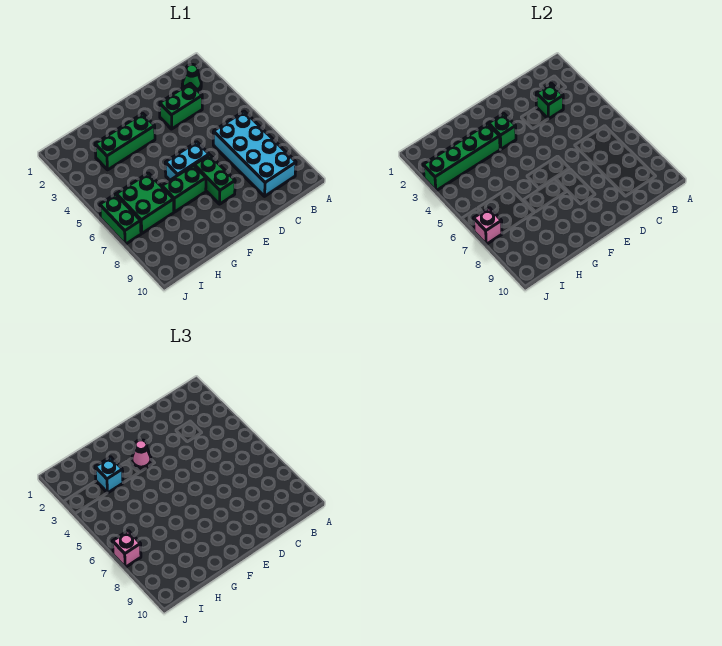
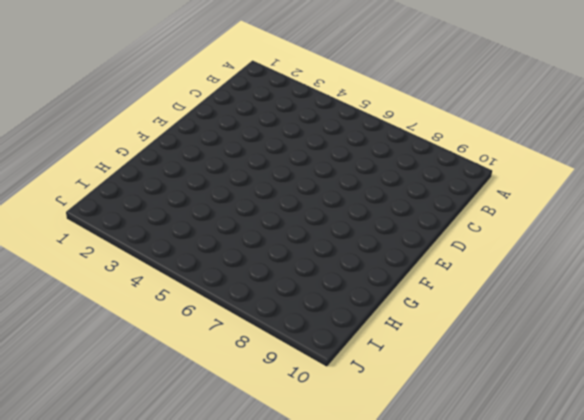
none -> green 1x1 cone [182,64,201,91]
none -> cyan 2x4 brick [213,111,296,196]
none -> green 1x2 brick [160,83,202,129]

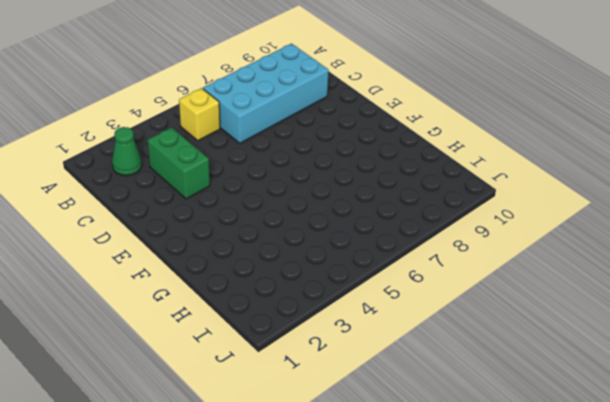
yellow 1x1 brick [179,88,220,141] -> none
none -> cyan 1x2 brick [165,142,209,180]
none -> green 1x2 brick [194,155,235,204]
none -> green 1x3 brick [95,114,155,170]

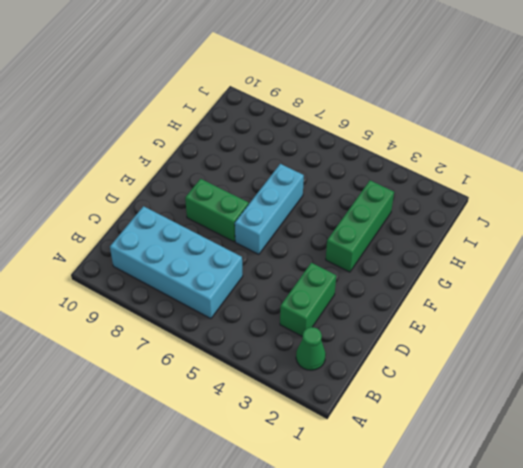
cyan 1x3 brick [235,164,304,254] -> cyan 1x2 brick [165,142,209,180]
none -> green 1x2 brick [162,165,206,212]
none -> green 2x2 brick [116,173,174,233]
none -> green 1x2 brick [100,194,141,244]

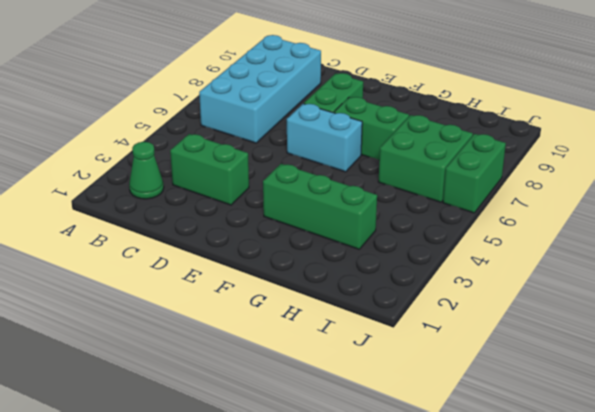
none -> green 1x1 brick [536,83,563,119]
none -> green 1x1 brick [489,114,516,149]
none -> green 1x4 brick [423,124,500,191]

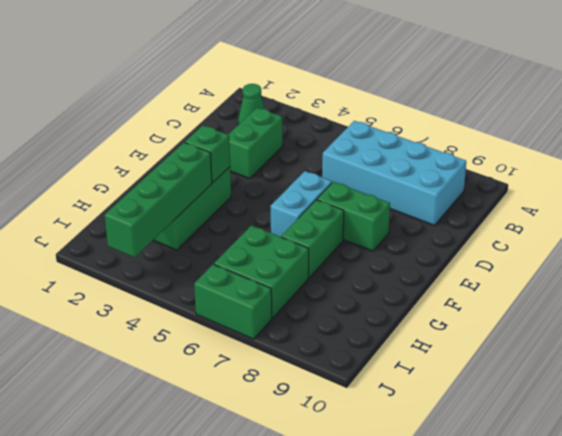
none -> green 1x1 brick [536,83,563,119]
none -> pink 1x1 brick [474,208,502,244]
none -> pink 1x1 cone [132,440,151,469]

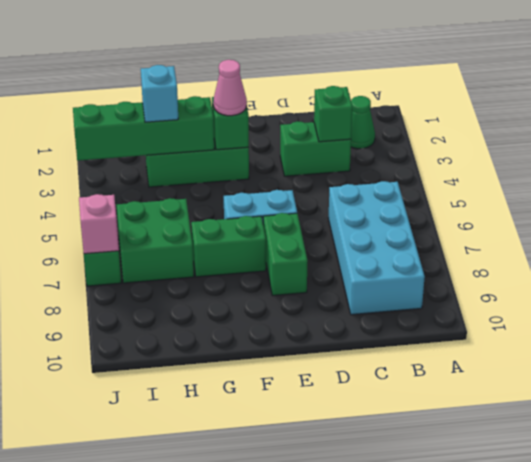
none -> pink 1x1 brick [113,531,141,567]

